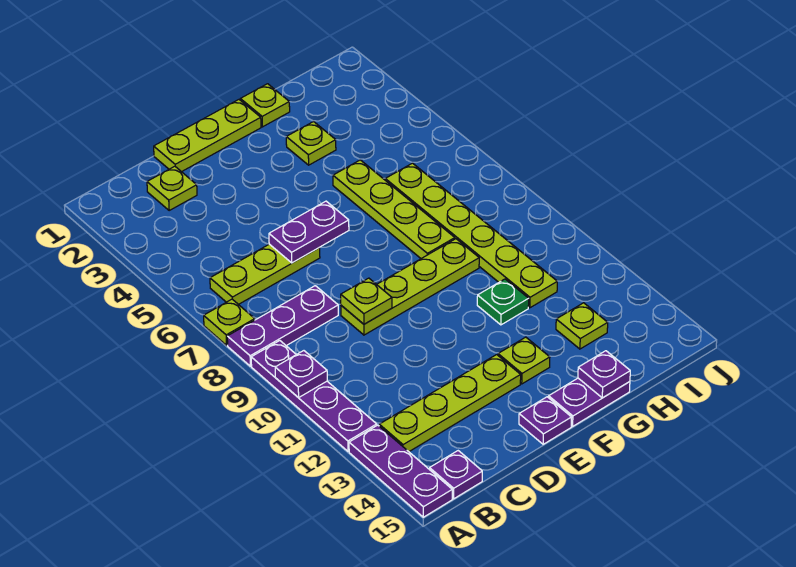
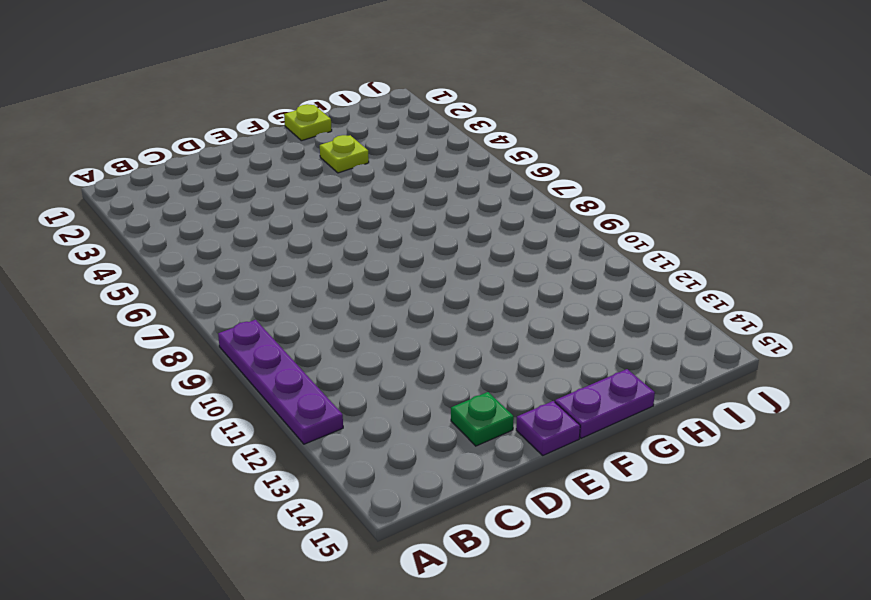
green 1x1 plate [451,392,514,446] -> green 1x1 plate moved to [477,279,529,325]
none -> lime 1x1 plate [204,299,255,345]
none -> purple 1x3 plate [227,286,338,366]
none -> purple 1x3 plate [349,425,452,517]

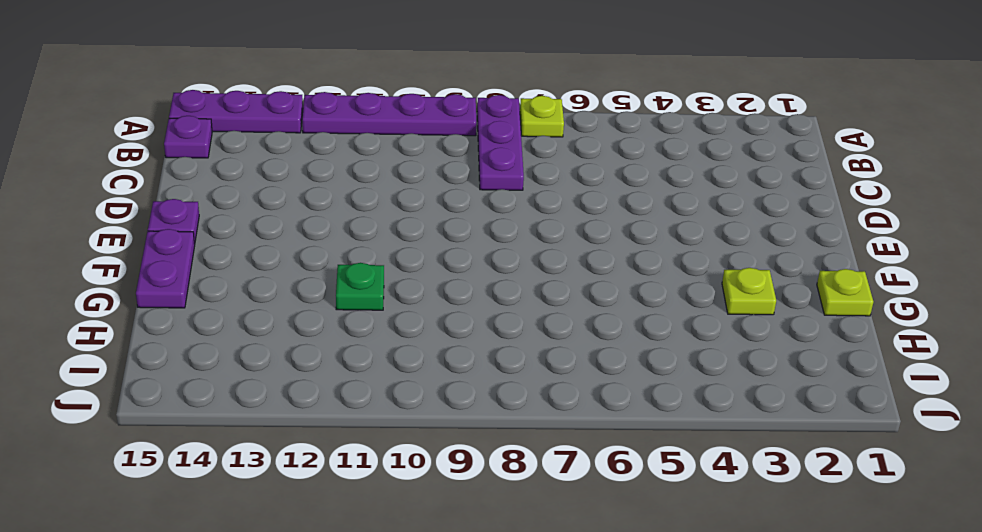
none -> lime 1x3 plate [210,244,320,305]
none -> lime 1x4 plate [379,355,521,452]
none -> lime 1x1 plate [147,166,197,210]

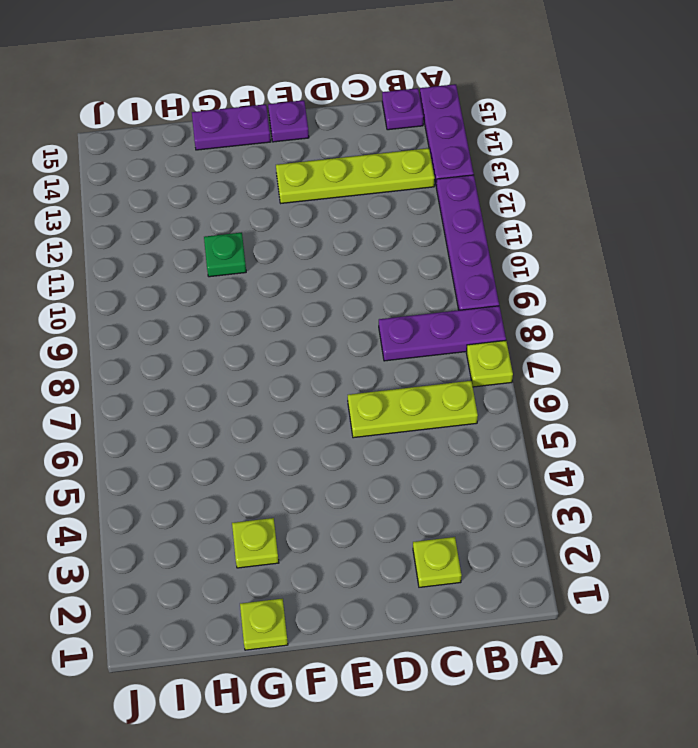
none -> lime 1x3 plate [154,100,261,172]
none -> lime 1x4 plate [341,239,479,335]
none -> lime 1x1 plate [498,337,550,384]

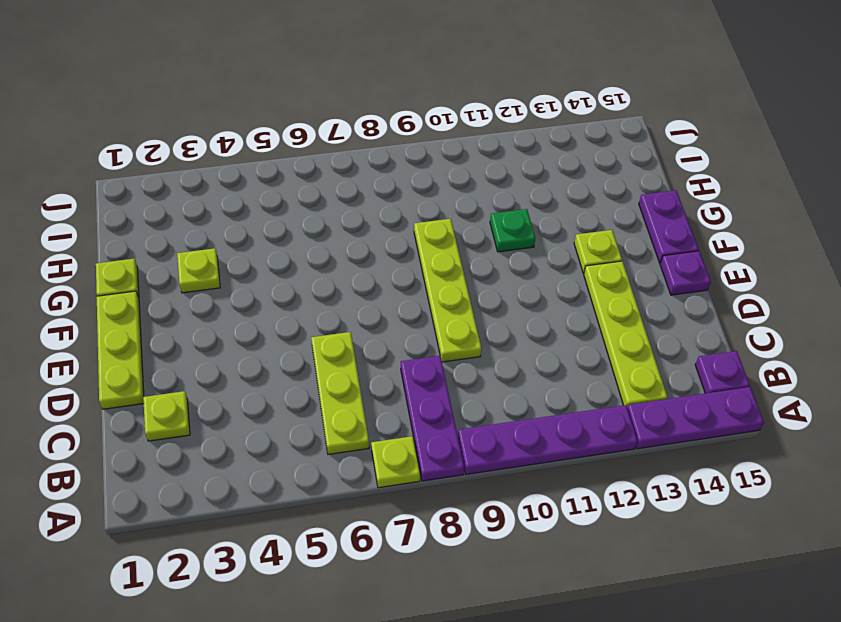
none -> lime 1x4 plate [333,160,455,259]
none -> lime 1x6 plate [385,163,557,308]
none -> lime 1x1 plate [556,303,608,349]

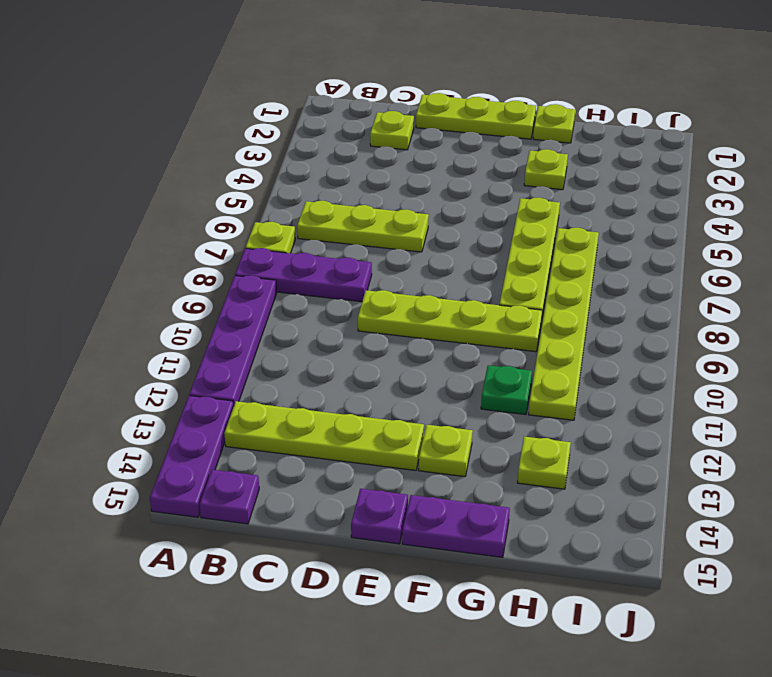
none -> purple 1x1 plate [275,351,327,398]
none -> purple 1x2 plate [269,201,349,263]
none -> lime 1x1 plate [341,278,392,324]

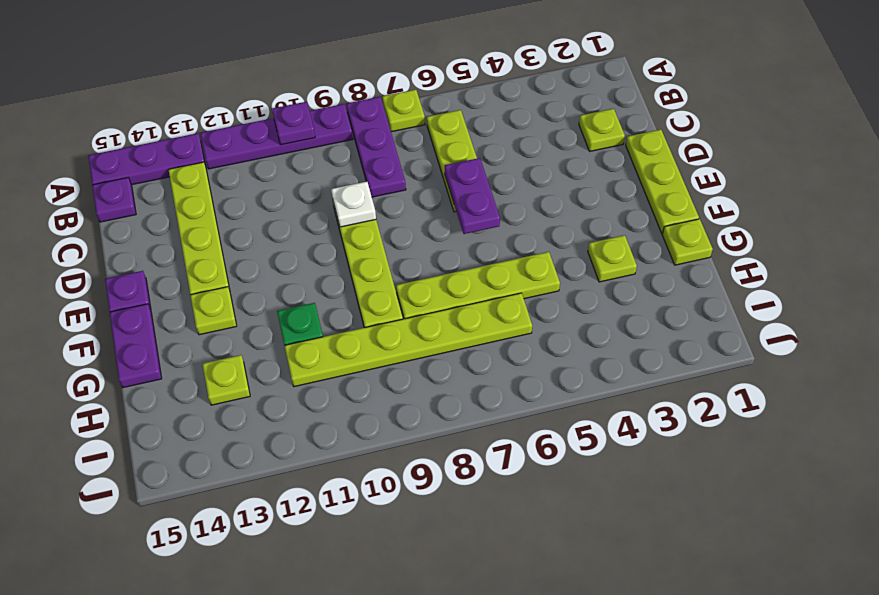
white 1x1 plate [331,182,376,227] -> lime 1x1 plate [341,278,392,324]
none -> purple 1x1 plate [578,351,630,398]

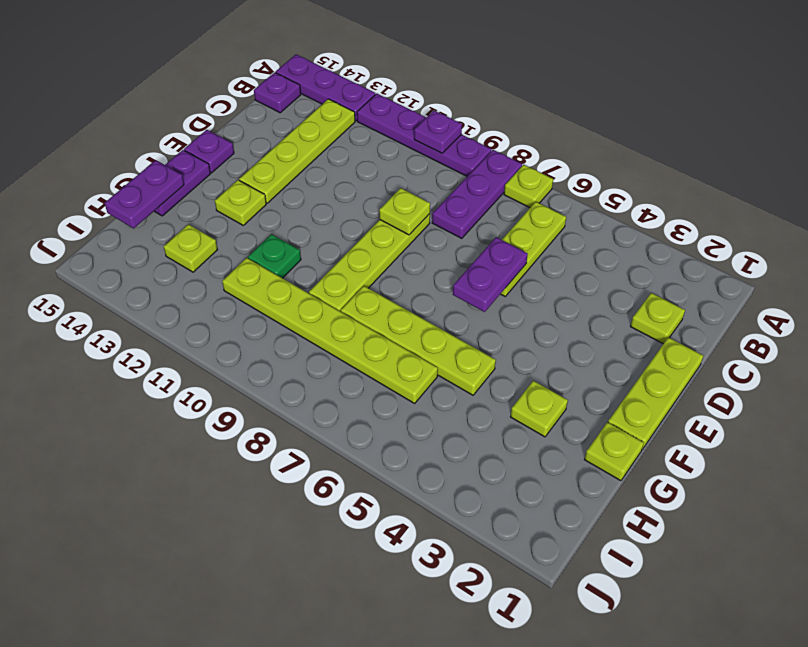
purple 1x2 plate [105,160,184,228] -> purple 1x1 plate [578,351,630,398]

